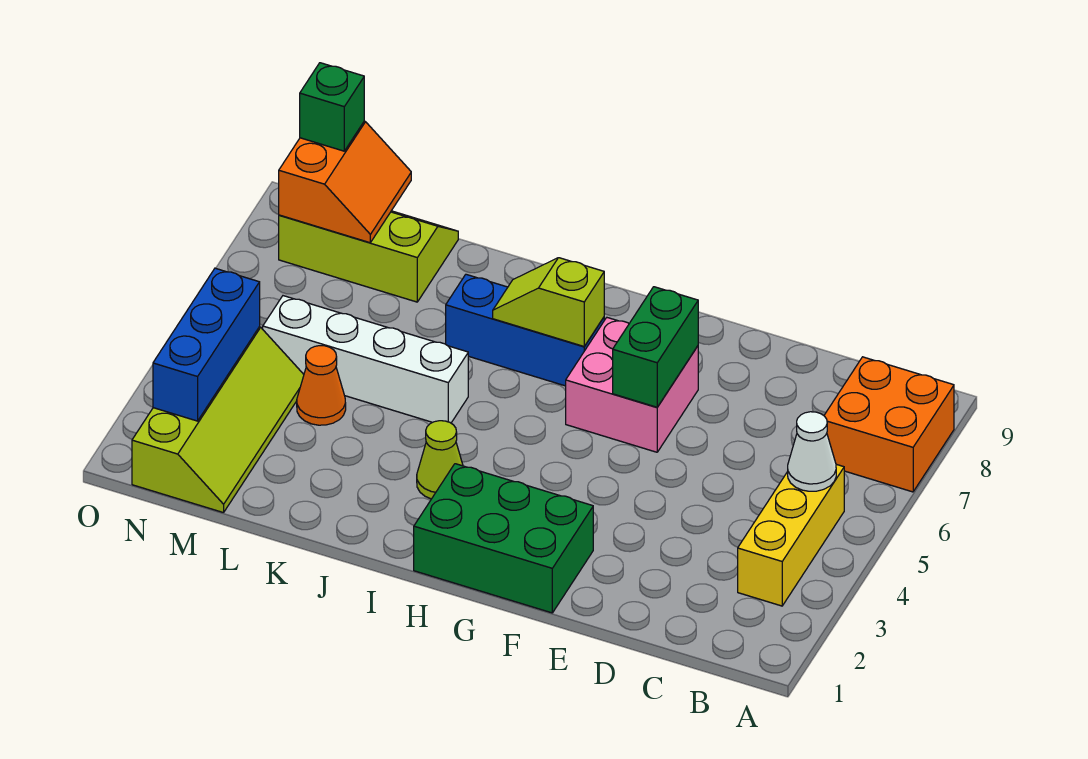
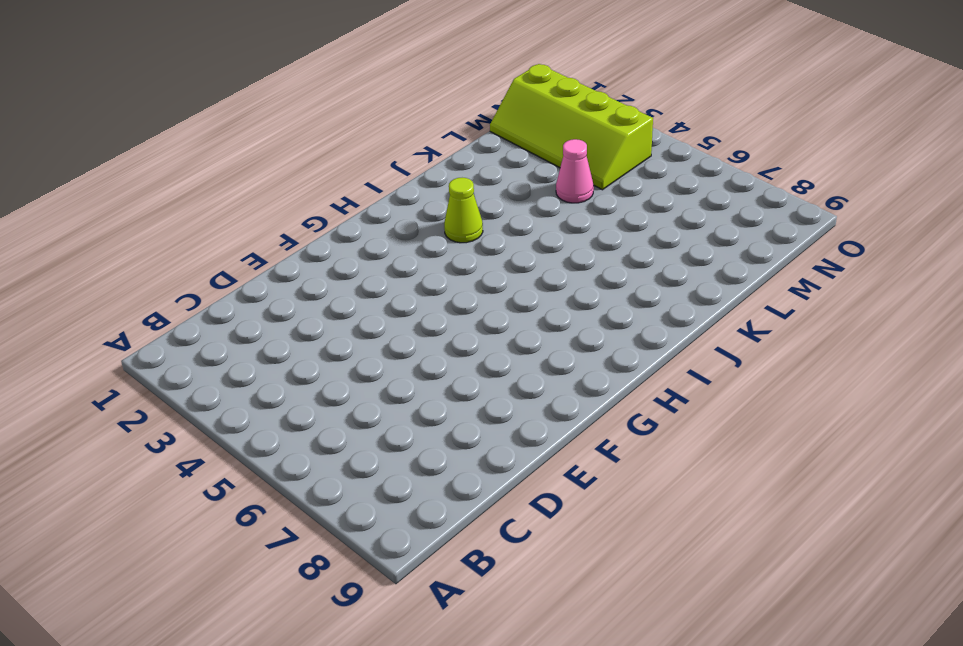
pink 1x1 cone [556,139,594,203] -> orange 1x1 cone [297,346,346,425]
none -> orange 2x2 brick [824,357,954,492]
none -> yellow 1x3 brick [738,464,844,606]
none -> green 2x3 brick [414,464,593,613]

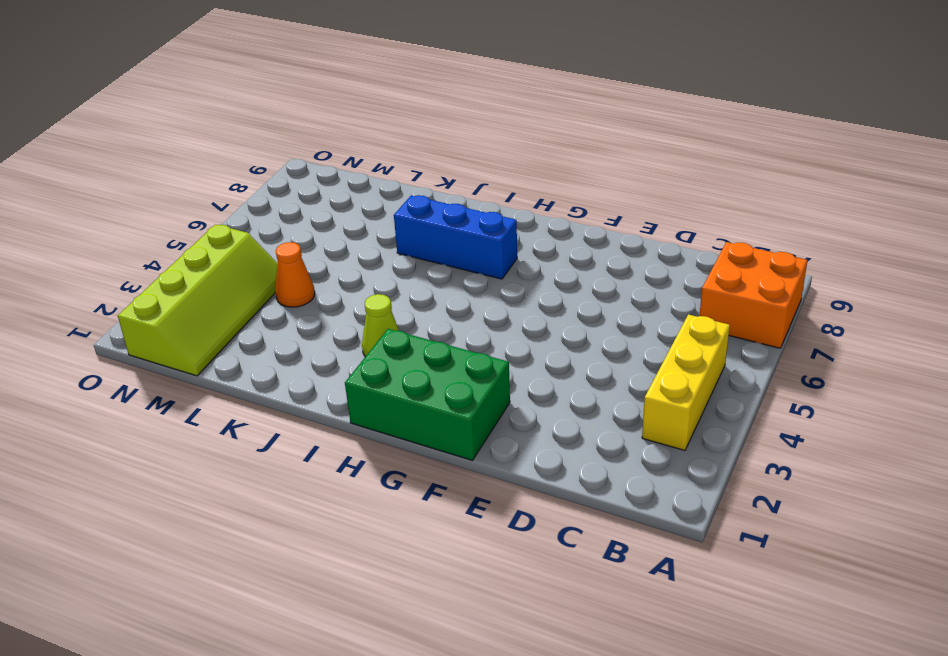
none -> pink 2x2 brick [566,318,698,452]
none -> white 1x4 brick [263,296,468,423]
none -> lime 2x3 slope [279,211,458,302]

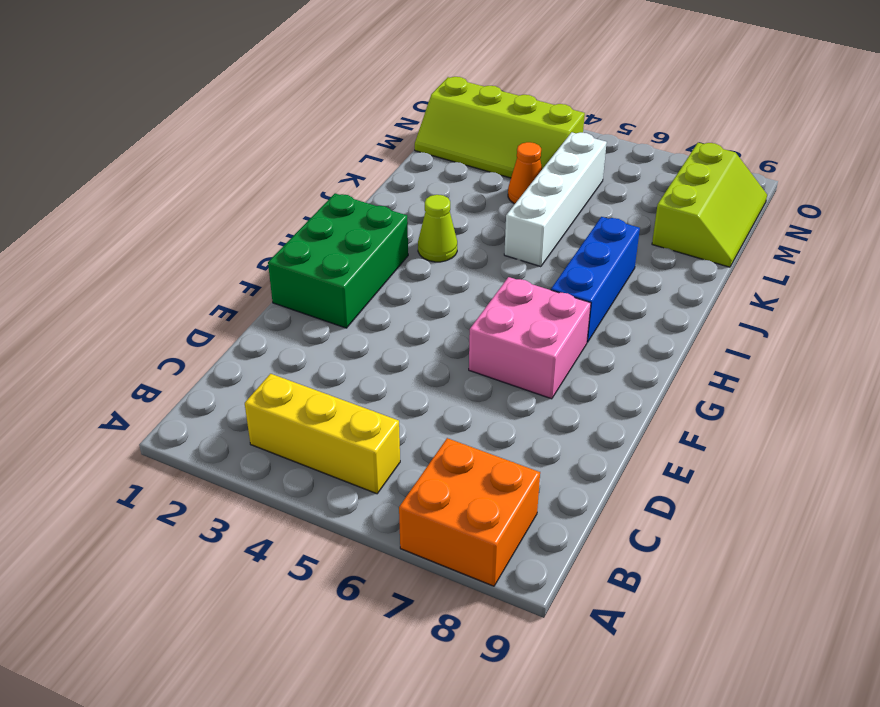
none -> white 1x1 cone [788,412,836,491]
none -> green 1x2 brick [613,287,698,407]
none -> lime 1x2 slope [493,258,604,346]

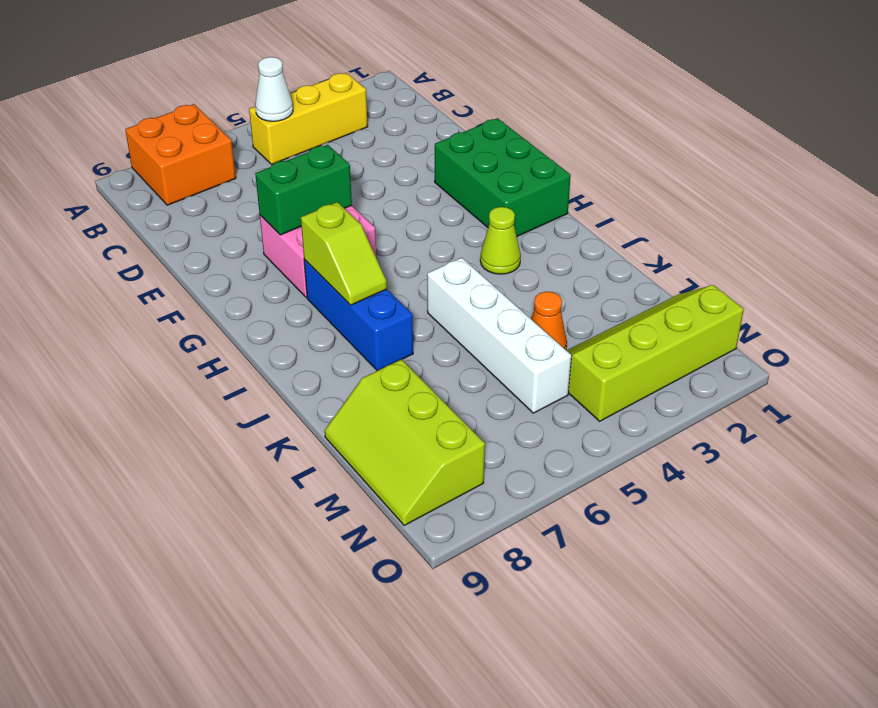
none -> orange 2x2 slope [279,121,411,243]
none -> blue 1x3 brick [153,268,260,421]
none -> green 1x1 brick [300,63,364,151]

